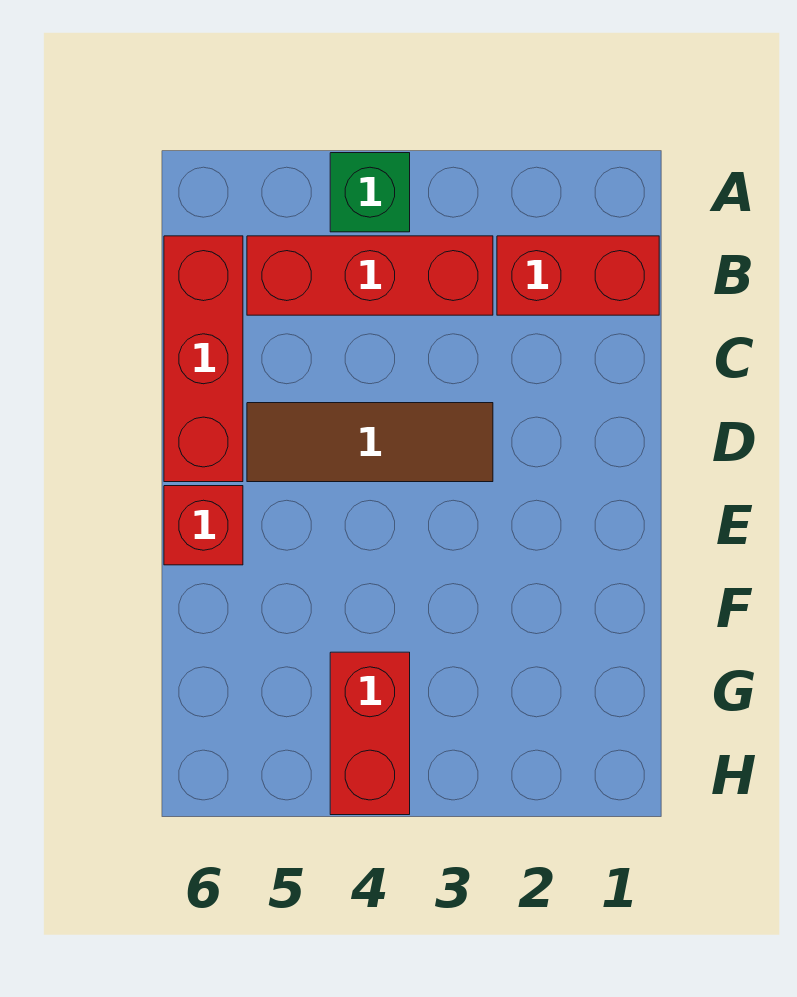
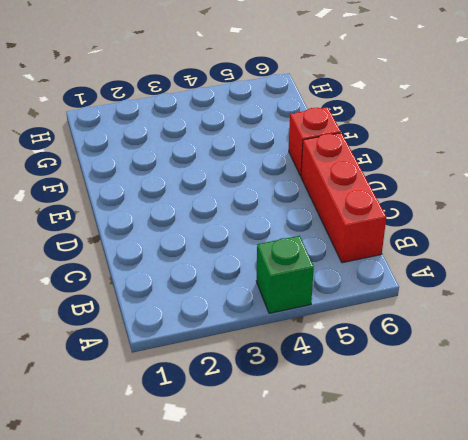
none -> red 1x2 brick [497,236,659,315]
none -> red 1x3 brick [247,236,493,315]

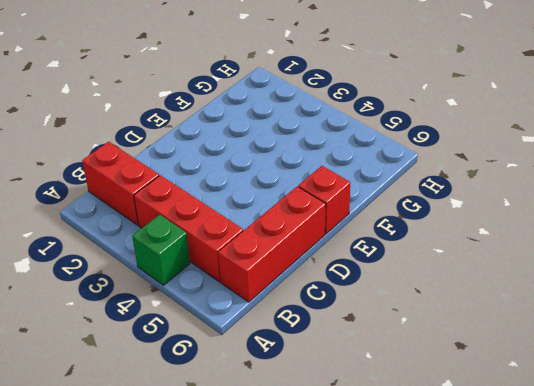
none -> brown 1x3 tile [247,403,493,482]
none -> red 1x2 brick [330,652,410,815]

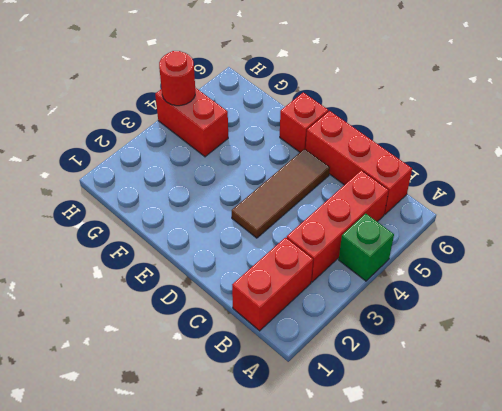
red 1x1 round brick [159,51,195,106] -> none

